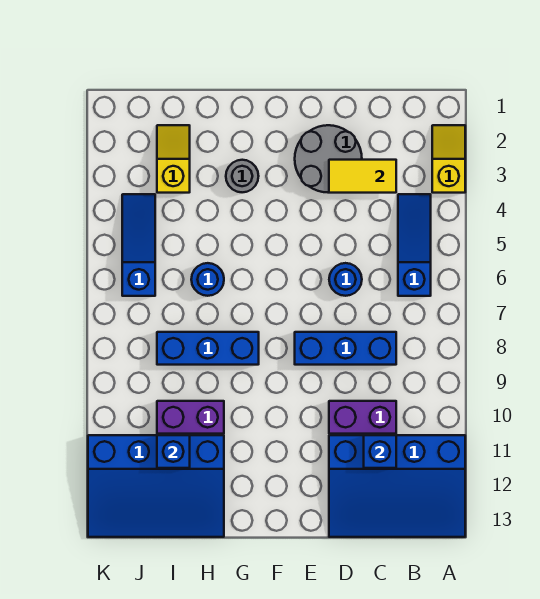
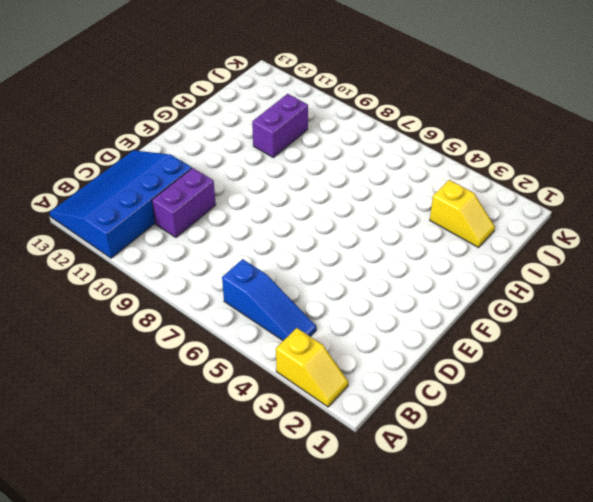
none -> blue 1x3 brick [295,332,396,365]
none -> grey 2x2 round brick [295,125,362,193]
none -> blue 1x1 round brick [329,263,362,296]

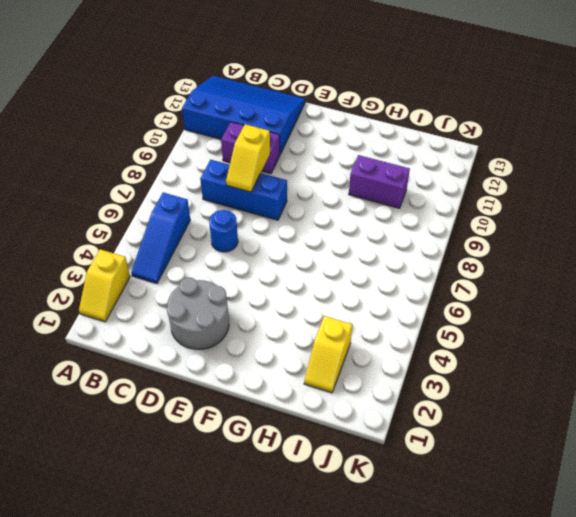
yellow 1x2 slope [226,124,271,192] -> none
none -> grey 1x1 round brick [226,160,259,192]
none -> blue 1x3 brick [157,332,259,365]
none -> blue 1x1 round brick [191,263,224,296]

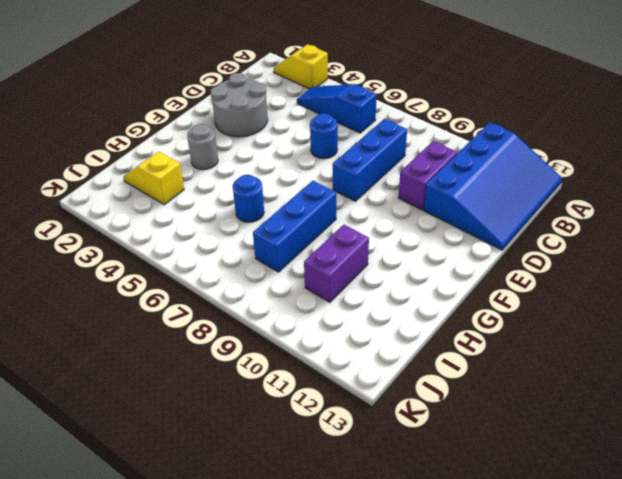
none -> blue 3x4 slope [88,435,224,537]
none -> blue 1x3 slope [122,194,155,296]
none -> yellow 1x2 tile [329,160,396,193]

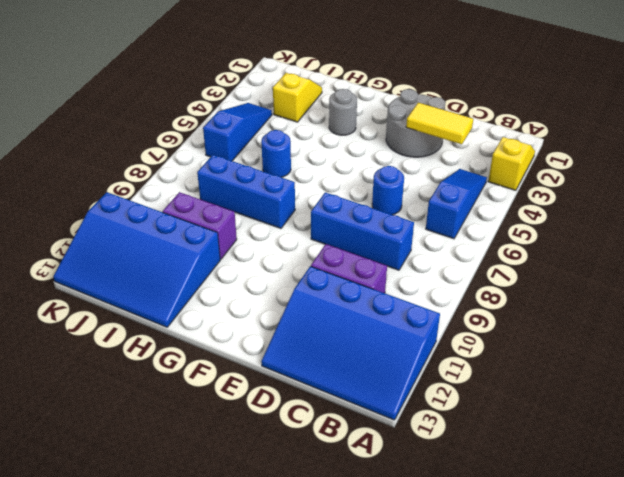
none -> blue 1x1 brick [364,435,396,468]
none -> blue 1x1 brick [157,435,190,468]

